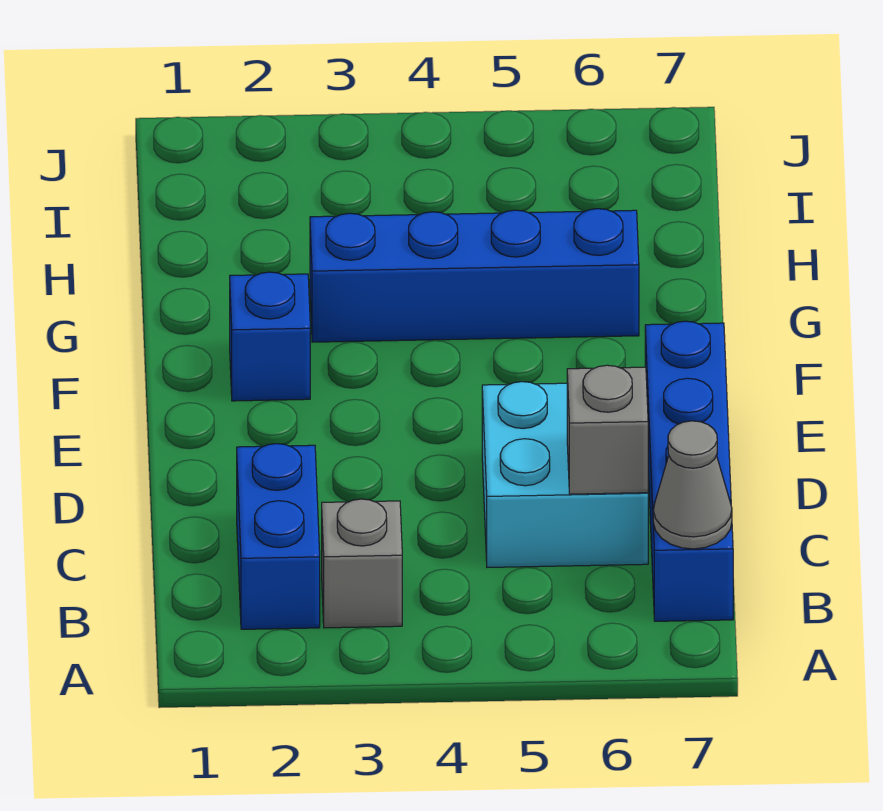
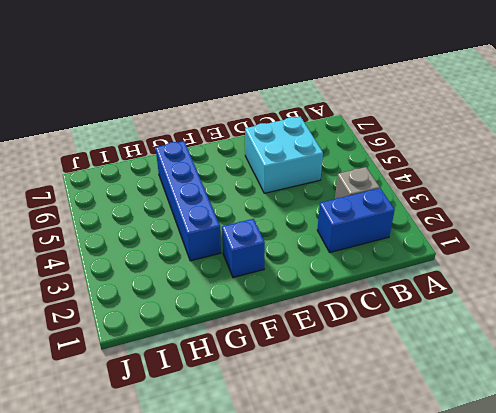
none -> blue 1x4 brick [645,321,733,621]
none -> grey 1x1 cone [653,421,732,549]

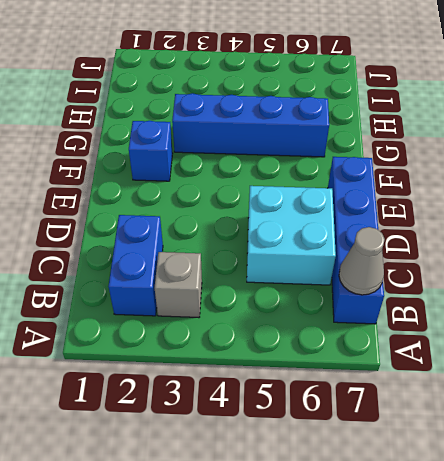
none -> grey 1x1 brick [567,365,648,494]

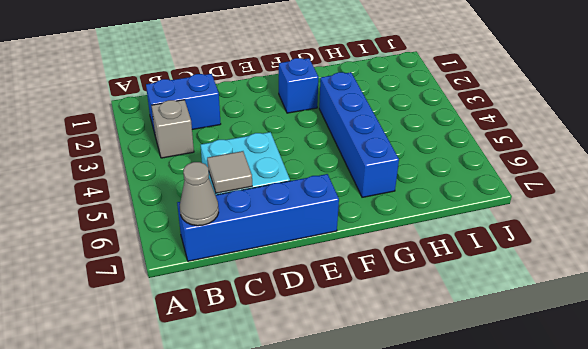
grey 1x1 tile [207,151,252,193] -> grey 1x1 brick [567,365,648,494]

